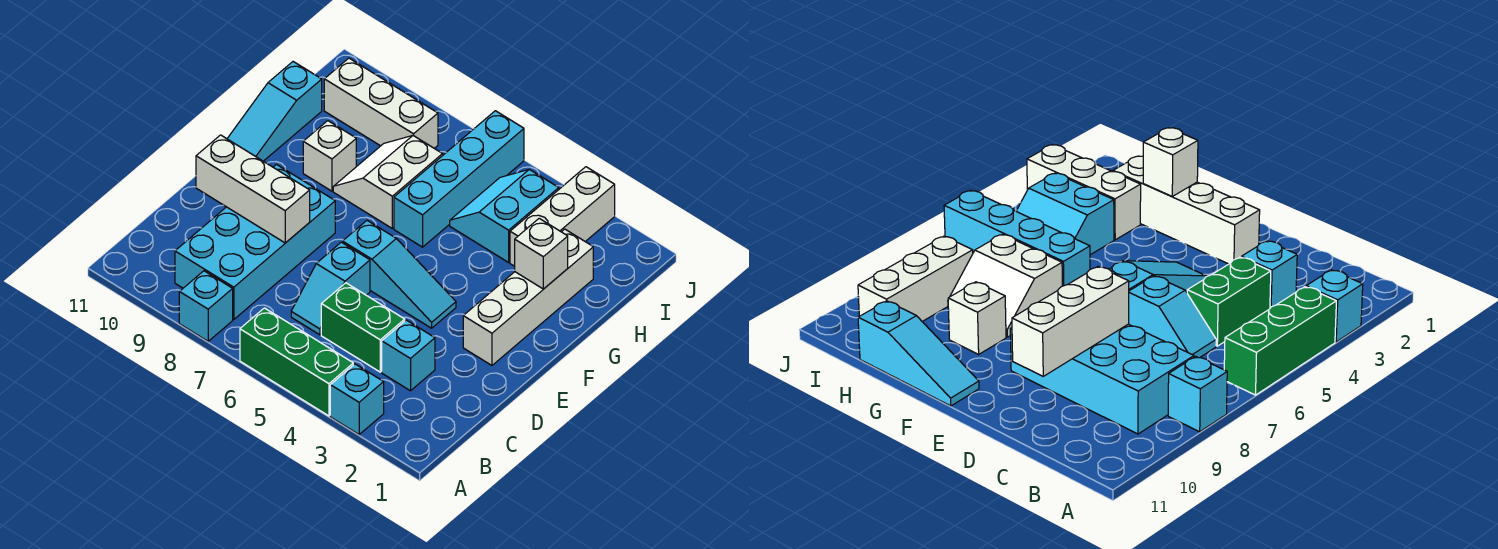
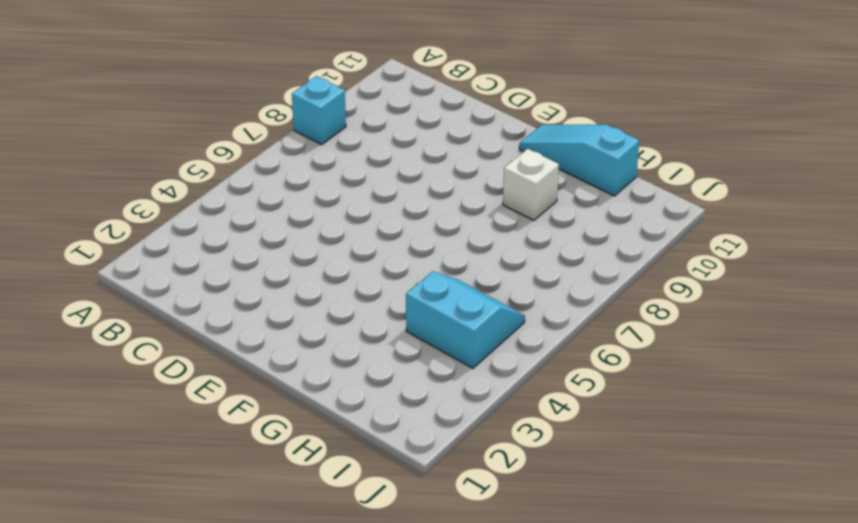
none -> cyan 1x1 brick [330,364,384,434]
none -> green 1x3 brick [240,308,353,416]
none -> cyan 2x4 brick [175,165,335,319]

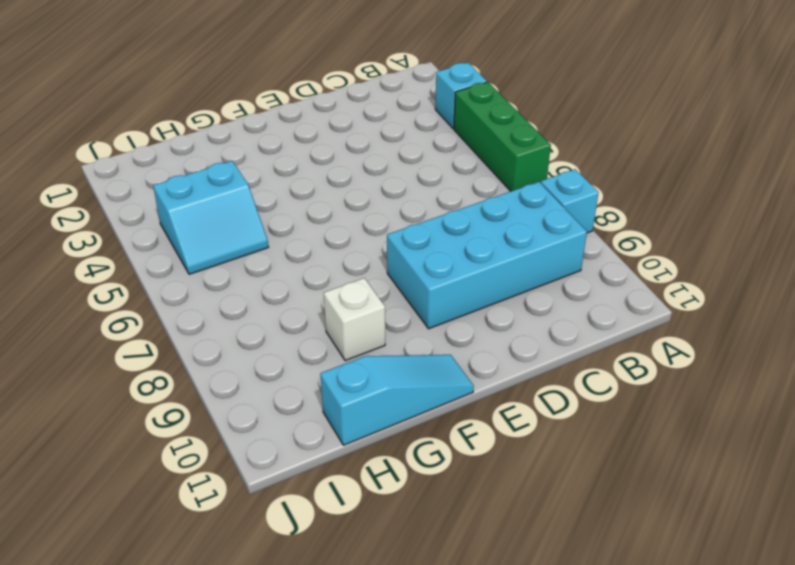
none -> cyan 1x1 brick [382,320,435,391]
none -> green 1x2 brick [321,283,405,372]
none -> cyan 1x2 slope [291,242,370,335]

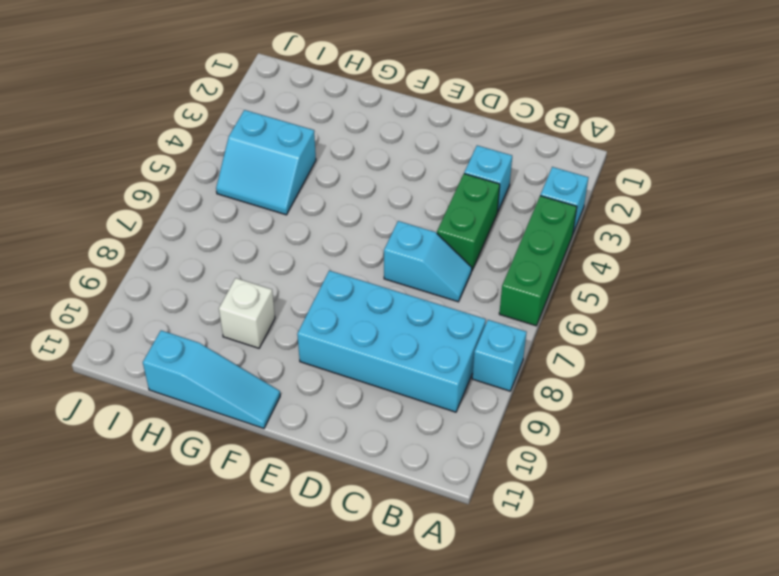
none -> white 1x4 brick [463,229,593,365]
none -> cyan 1x3 slope [343,221,456,328]
none -> cyan 1x4 brick [394,111,524,247]

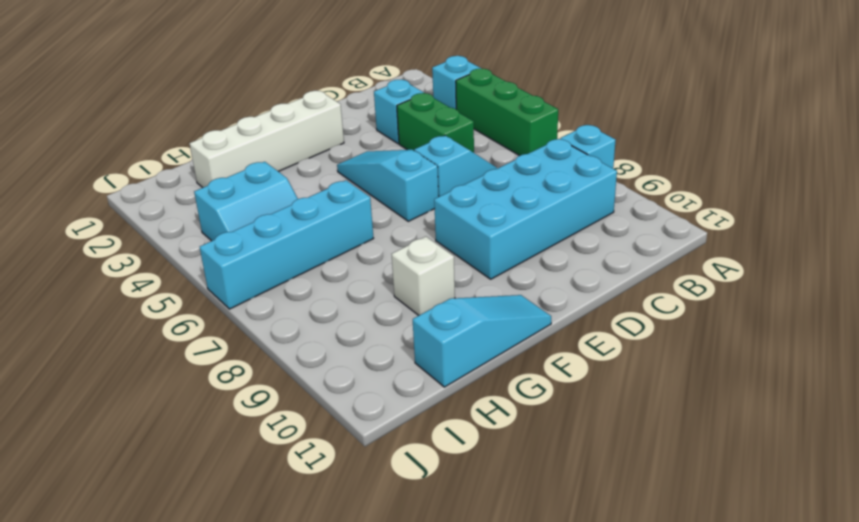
none -> white 2x2 slope [333,136,443,228]
none -> white 1x3 brick [510,167,615,266]
none -> white 1x3 brick [324,58,438,148]

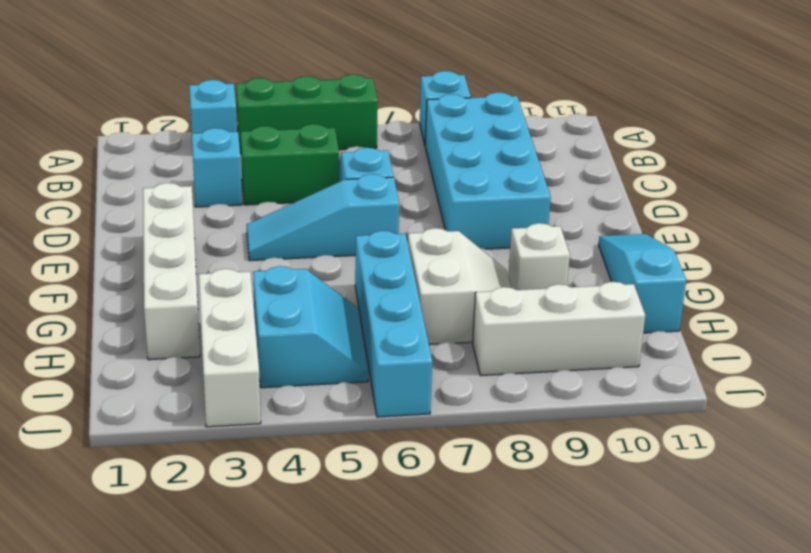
none -> white 1x3 brick [196,135,310,243]
none -> white 1x1 brick [515,218,568,289]

